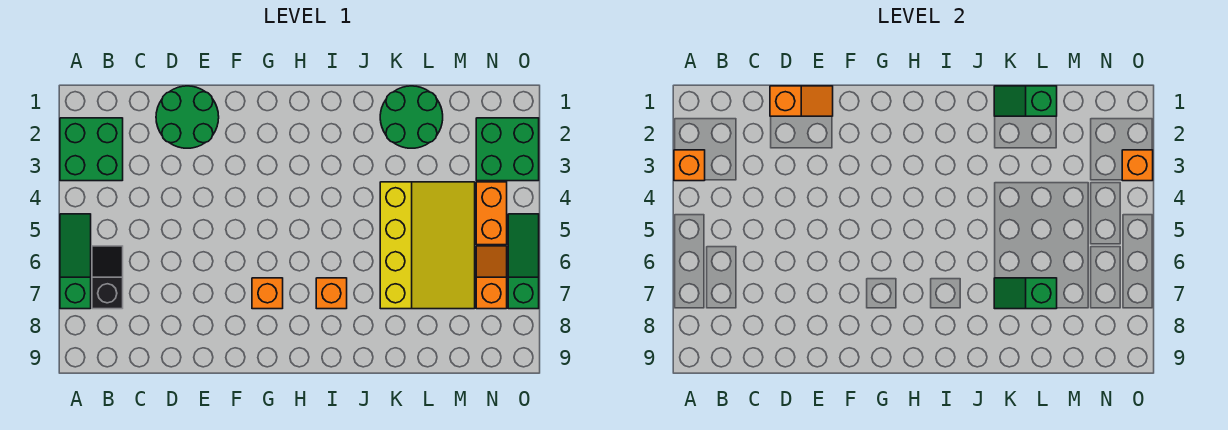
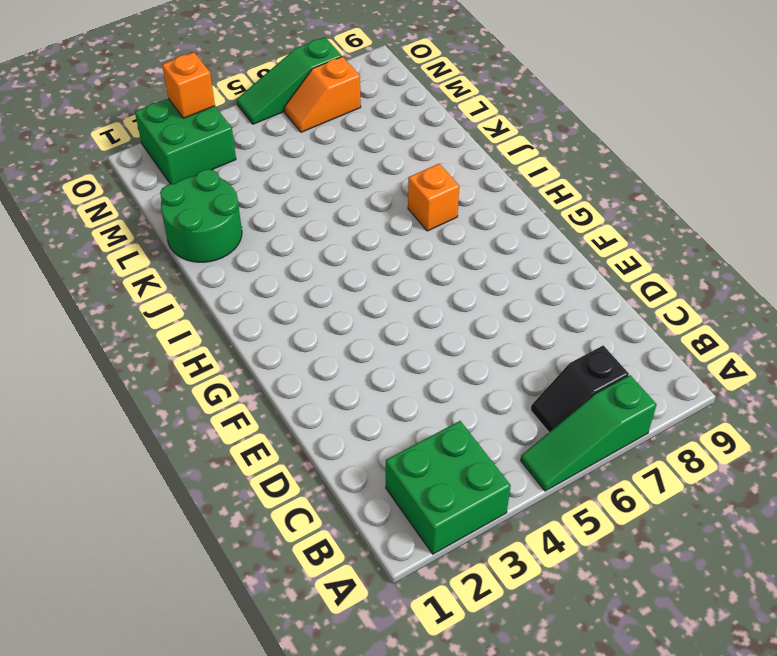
none -> green 2x2 round brick [156,86,219,148]
none -> orange 1x1 brick [252,278,283,309]
none -> yellow 3x4 slope [380,182,475,309]

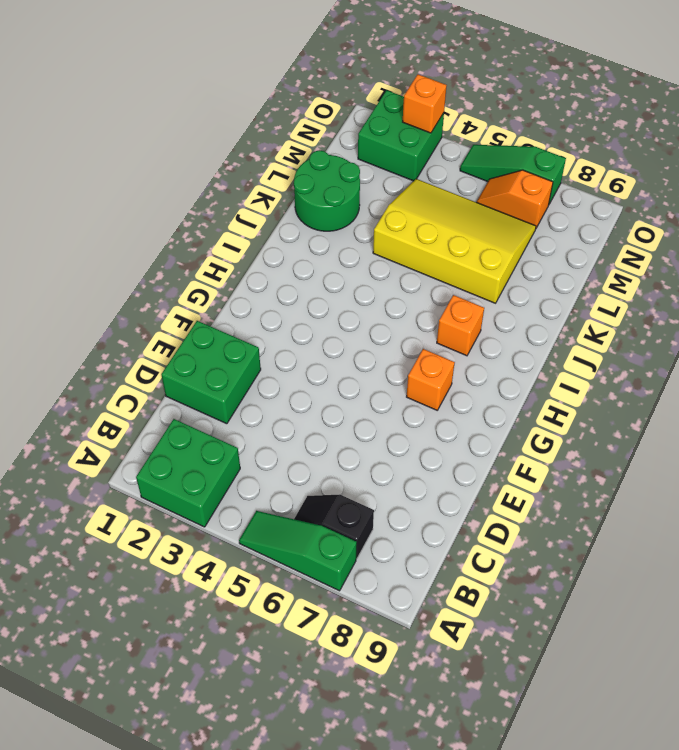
green 2x2 brick [161,321,261,424] -> green 2x2 round brick [156,86,219,148]
none -> orange 1x2 brick [476,182,507,245]
none -> orange 1x1 brick [674,150,705,181]
none -> orange 1x2 slope [770,86,833,116]

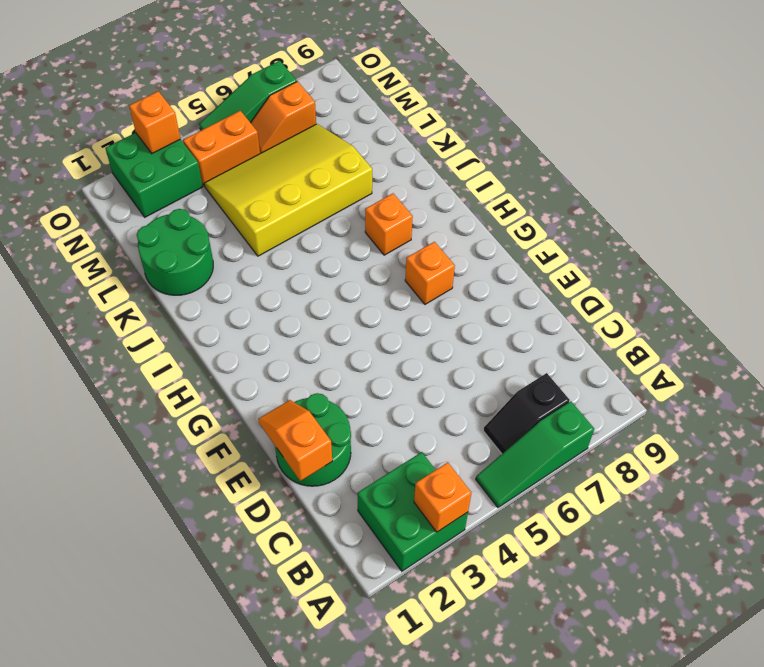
none -> green 1x2 slope [994,86,1057,116]
none -> green 1x2 slope [994,278,1057,309]

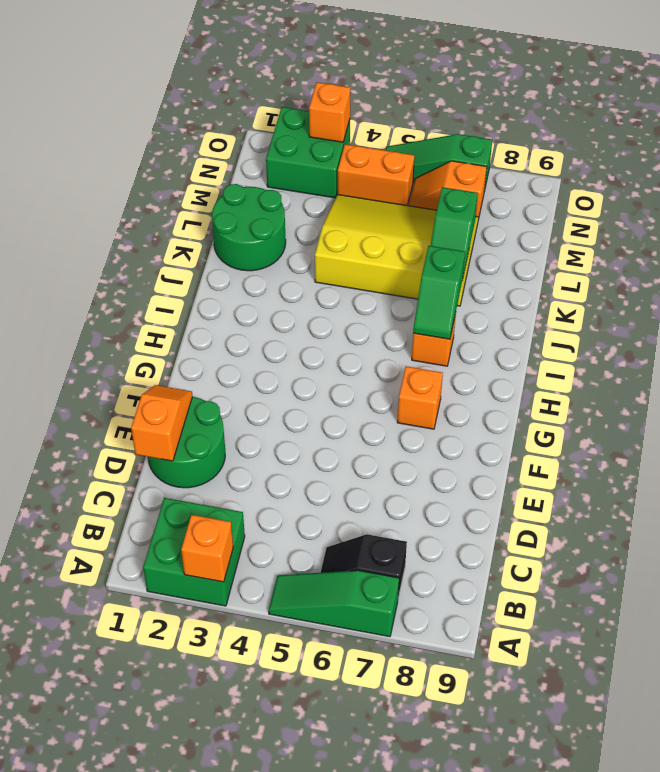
green 1x2 slope [413,246,465,339] -> green 1x2 slope moved to [994,86,1057,116]

